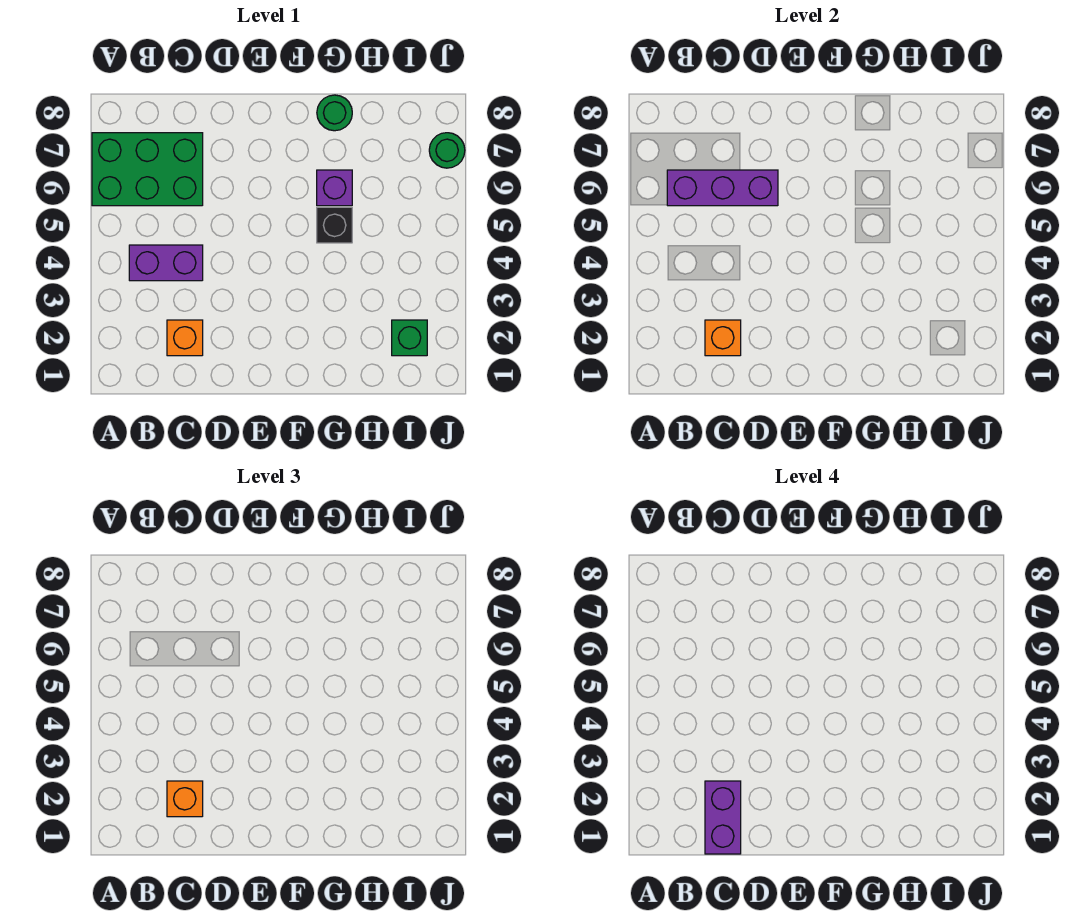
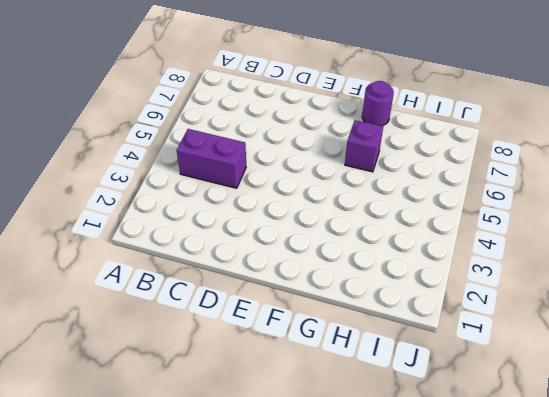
purple 1x1 round brick [362,81,394,126] -> green 1x1 round brick [317,95,352,131]
none -> green 2x3 brick [92,133,203,206]
none -> orange 1x1 brick [167,320,203,356]
none -> black 1x1 brick [317,207,352,243]

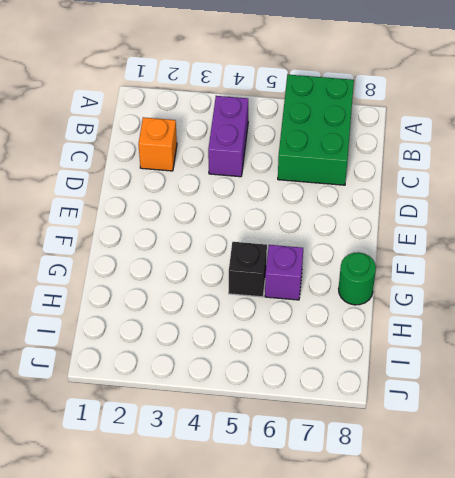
none -> green 1x1 brick [392,320,427,356]
none -> green 1x1 round brick [429,133,465,168]
none -> purple 1x3 brick [667,170,778,206]

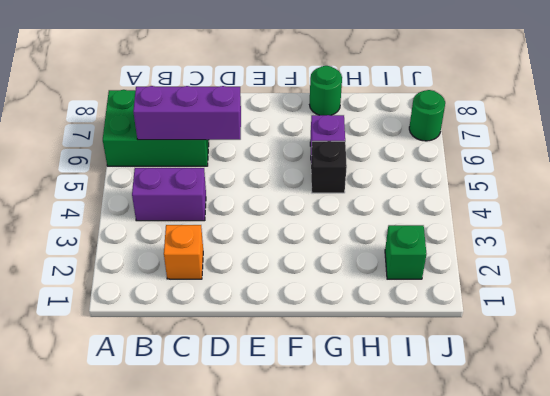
none -> orange 1x1 brick [705,320,741,356]
none -> orange 1x1 brick [167,781,203,817]
none -> purple 1x2 brick [705,781,741,854]

